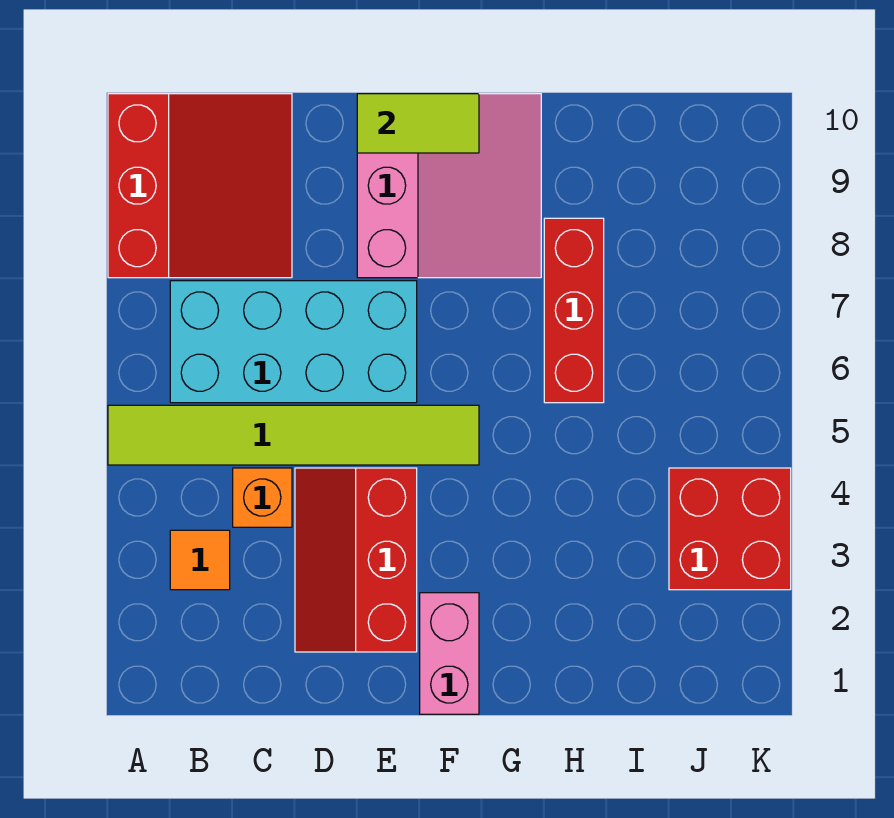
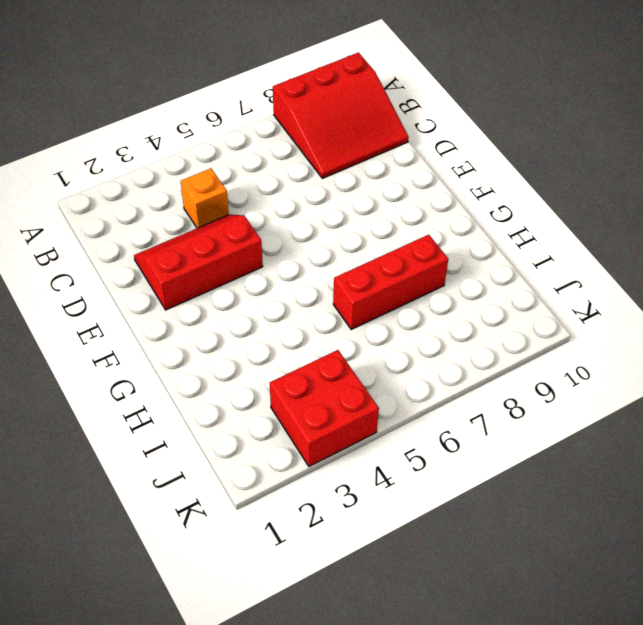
none -> lime 1x6 tile [108,405,479,465]
none -> orange 1x1 tile [170,530,230,590]

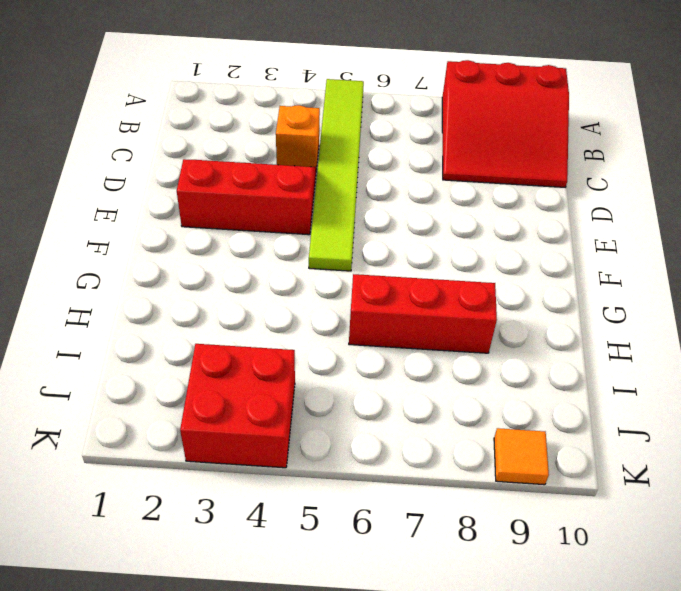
orange 1x1 tile [494,428,549,485] -> orange 1x1 tile moved to [170,530,230,590]
none -> cyan 2x4 brick [170,281,417,403]
none -> pink 3x3 slope [357,94,541,278]

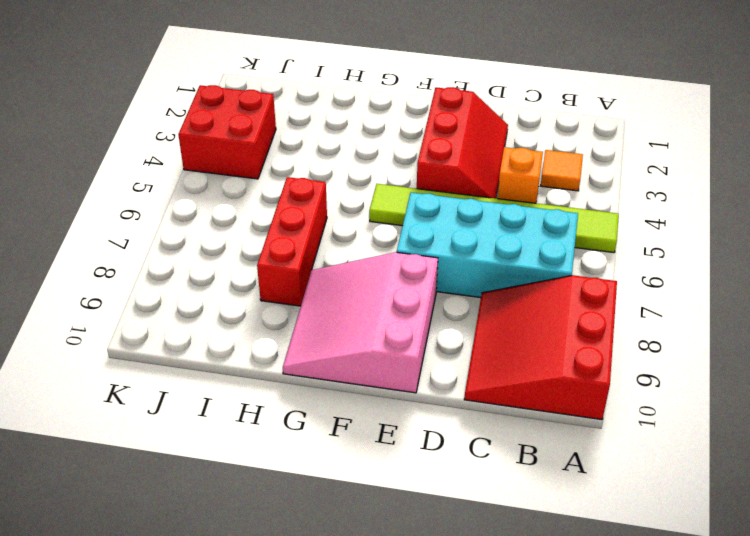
none -> pink 1x2 brick [420,593,479,714]
none -> lime 1x2 tile [357,94,479,153]

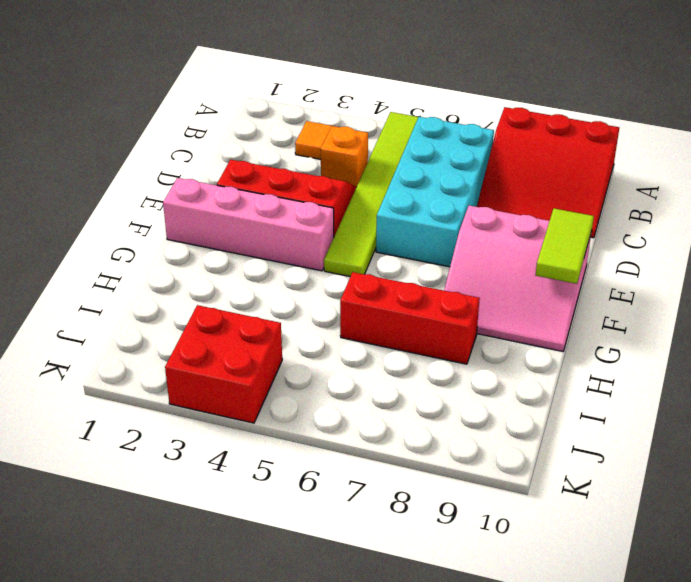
pink 1x4 brick [163,178,334,271] -> pink 1x2 brick [420,593,479,714]

